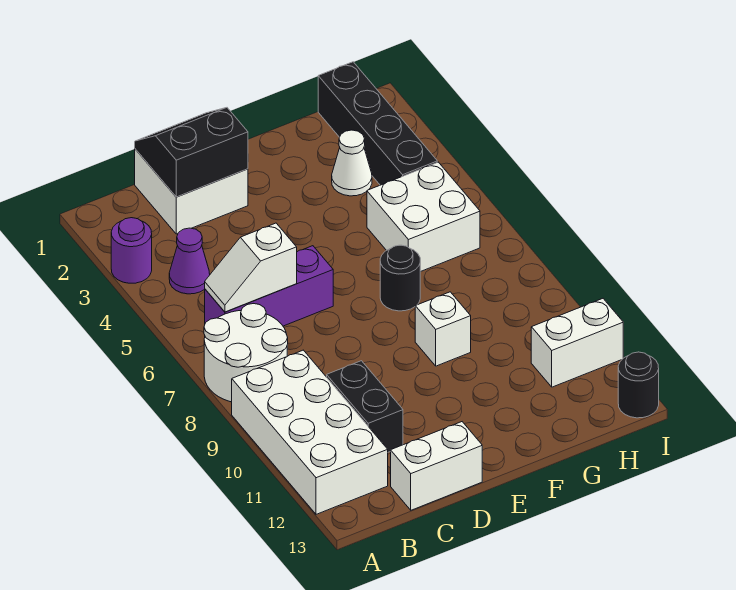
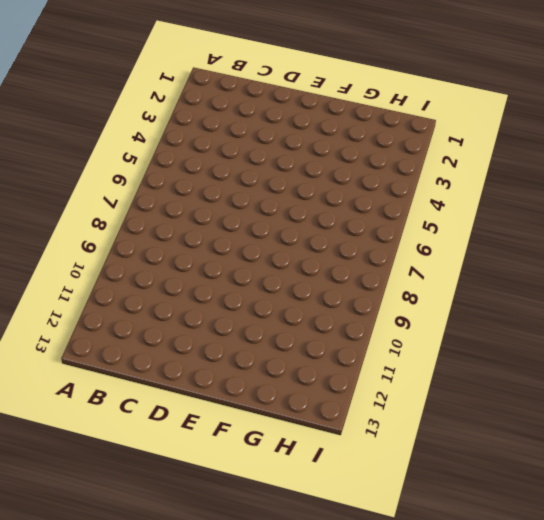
none -> purple 1x1 round brick [111,218,152,283]
none -> white 2x2 round brick [204,304,288,402]
none -> white 2x4 brick [232,350,388,514]

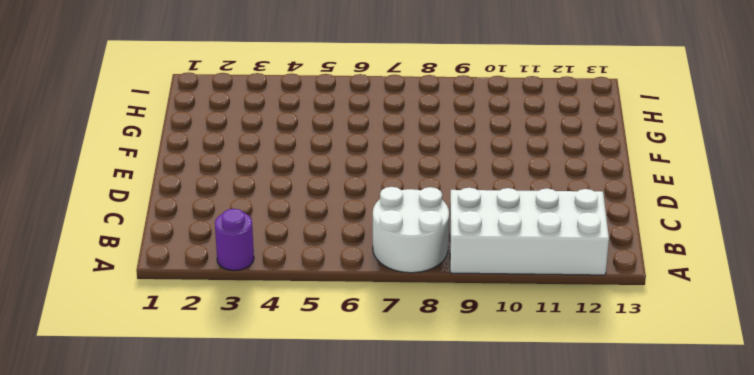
none -> purple 1x1 cone [169,228,210,294]
none -> purple 1x3 brick [205,246,333,326]
none -> white 2x2 brick [135,149,248,234]

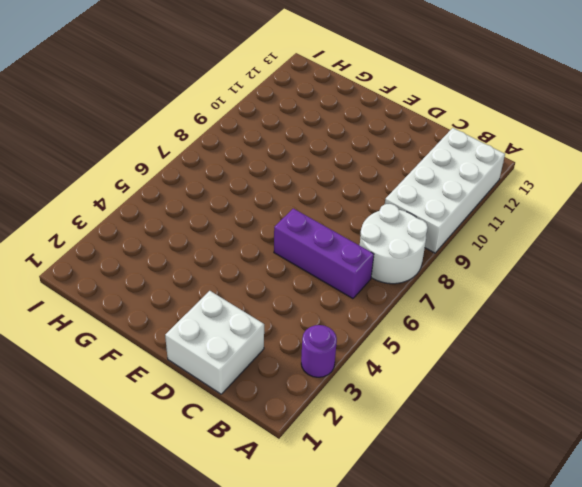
none -> purple 1x1 cone [169,228,210,294]
none -> black 1x2 brick [327,361,403,452]
none -> white 1x2 brick [391,422,482,510]

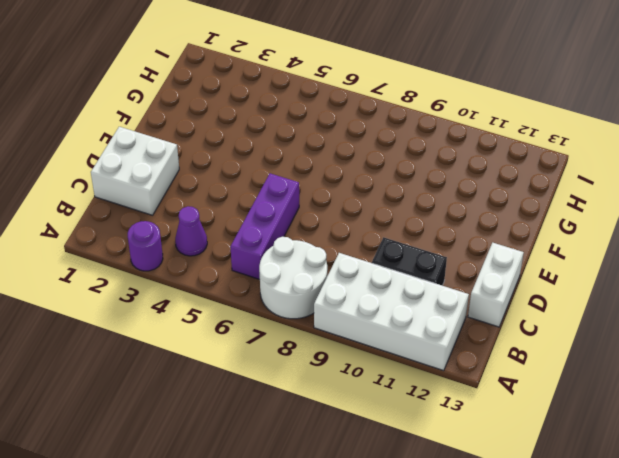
none -> black 1x1 round brick [380,245,420,311]
none -> white 1x1 brick [415,292,471,366]
none -> white 1x1 cone [332,130,372,196]

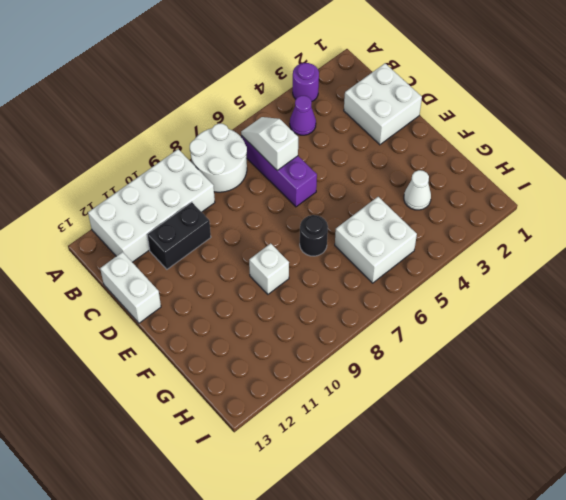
none -> black 1x4 brick [318,62,437,185]
none -> white 1x2 brick [531,299,623,387]
none -> black 1x1 round brick [618,352,659,418]

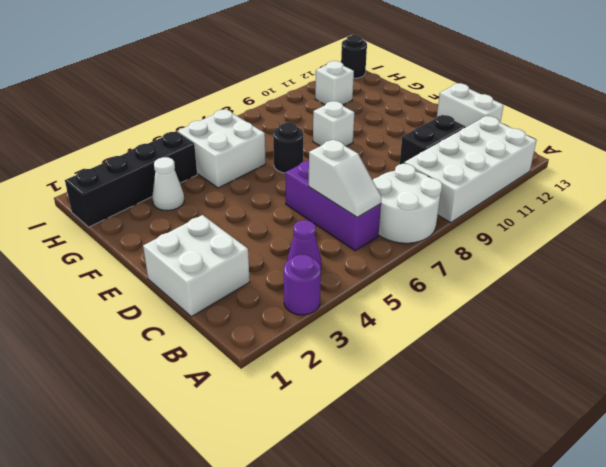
white 1x1 brick [315,61,354,105] -> white 1x2 brick [531,299,623,387]
none -> black 2x2 slope [135,108,248,197]

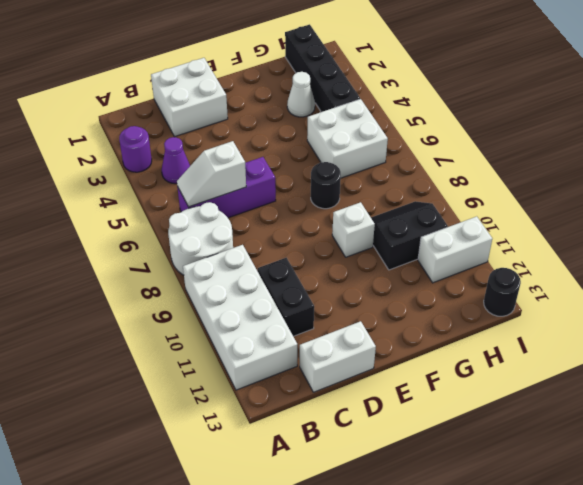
black 2x2 slope [371,201,448,270] -> black 2x2 slope moved to [135,108,248,197]

